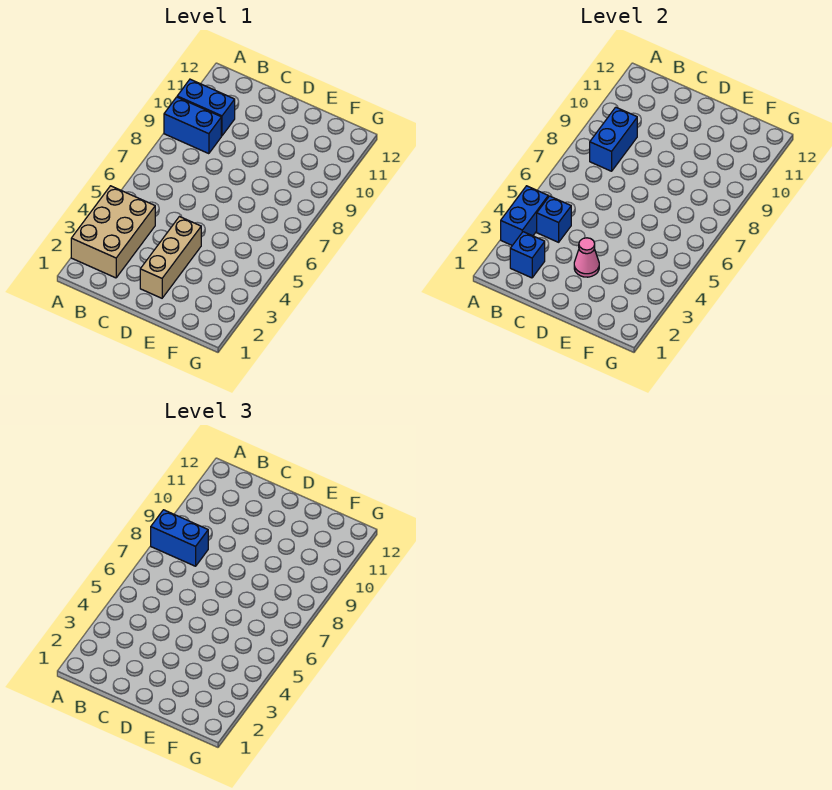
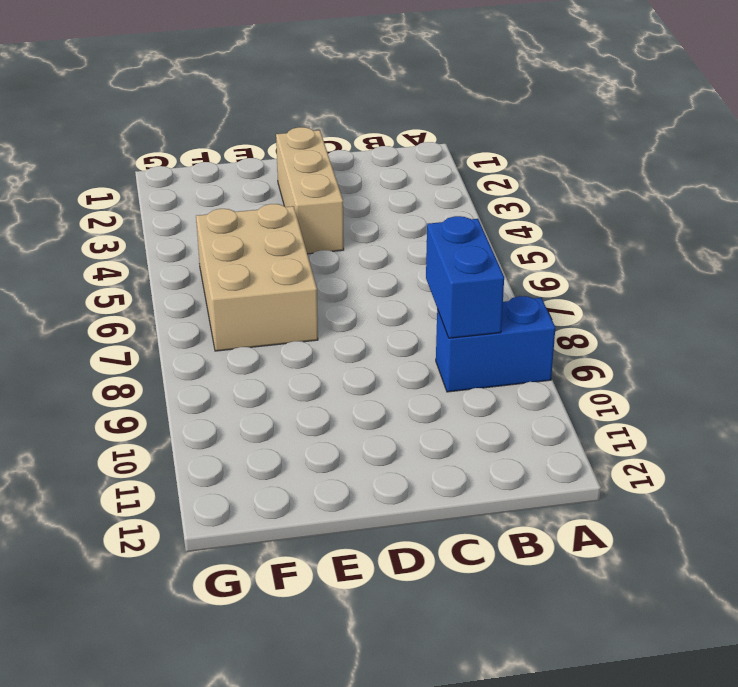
tan 2x3 brick [196,204,318,351] -> tan 2x3 brick moved to [71,186,155,278]
none -> blue 1x2 brick [177,79,235,136]
none -> blue 1x2 brick [501,186,548,245]

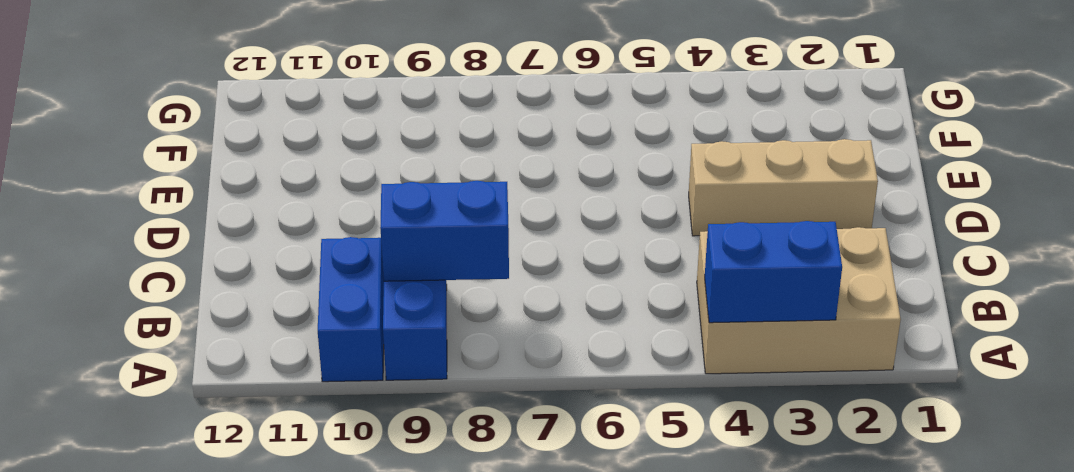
none -> blue 1x1 brick [510,232,545,278]
none -> blue 1x1 brick [537,196,571,242]

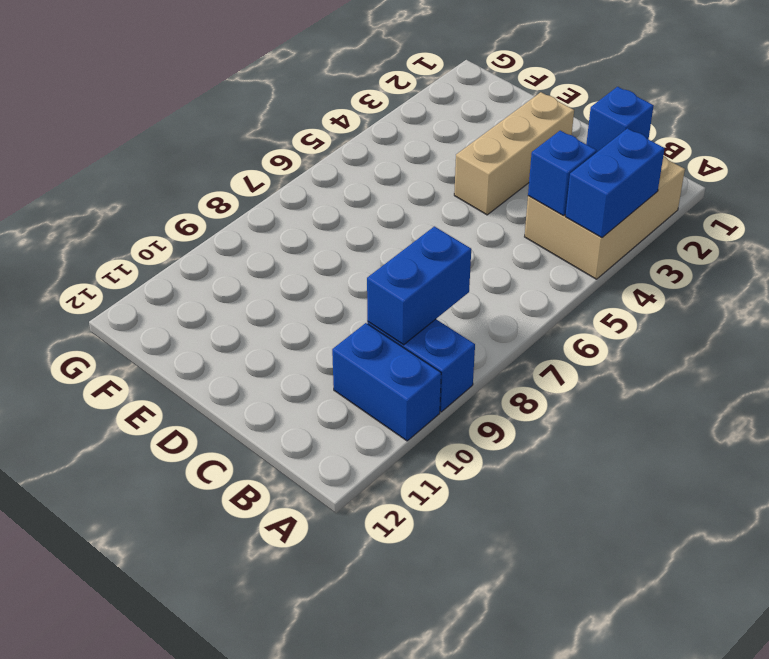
none -> pink 1x1 cone [574,238,599,277]
none -> blue 1x2 brick [151,510,208,566]

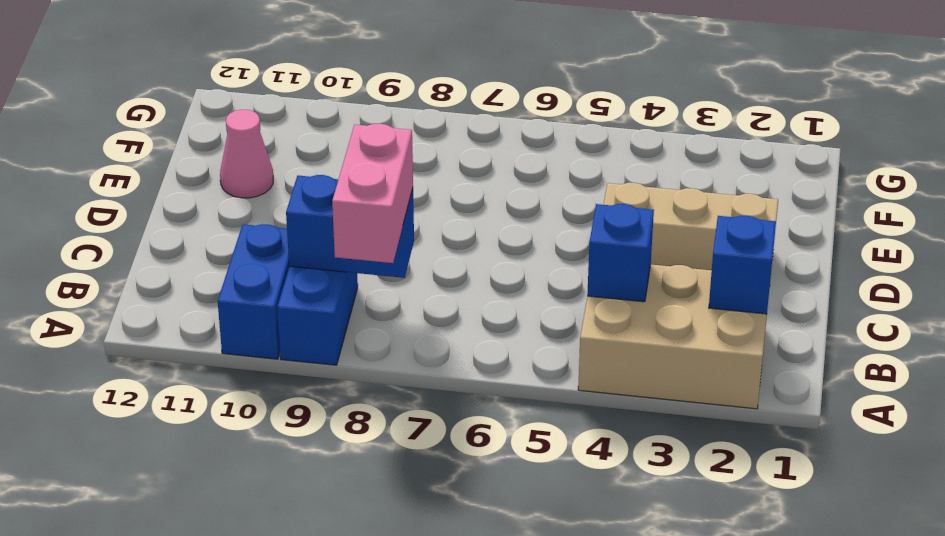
pink 1x2 brick [332,124,413,263] -> blue 1x2 brick [151,510,208,566]
pink 1x1 cone [220,110,273,198] -> pink 1x1 cone moved to [574,238,599,277]
none -> blue 1x2 brick [501,186,548,245]

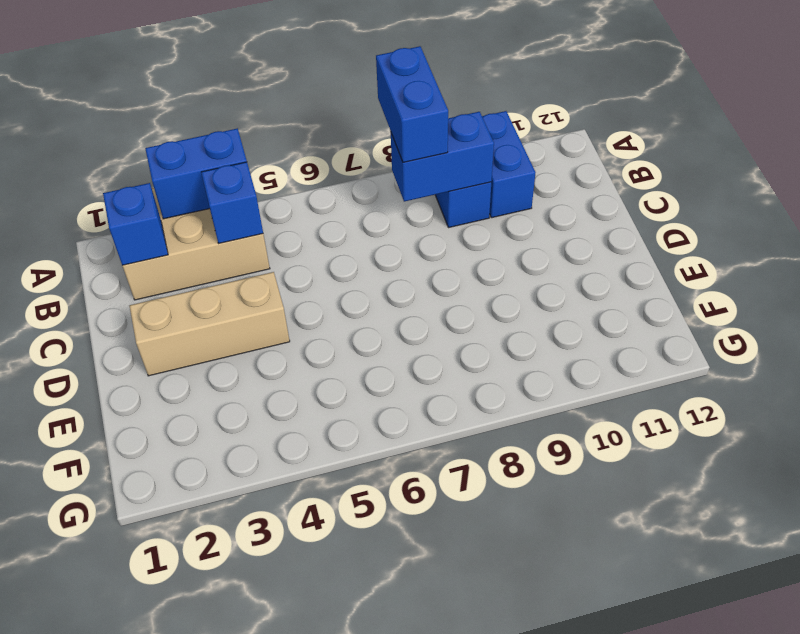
none -> pink 1x1 cone [574,238,599,277]

